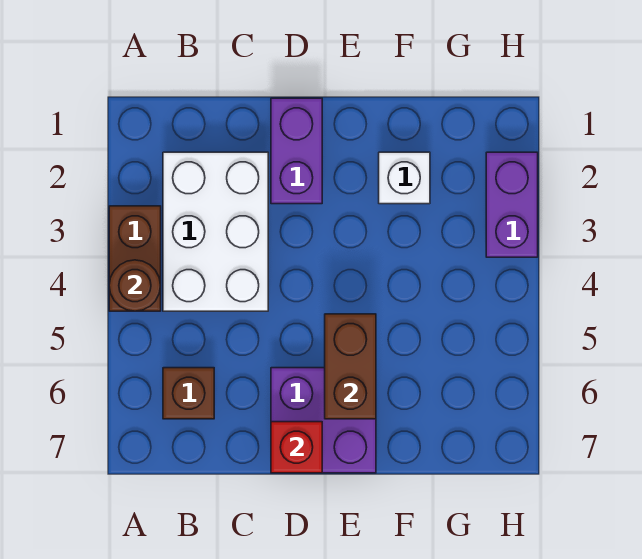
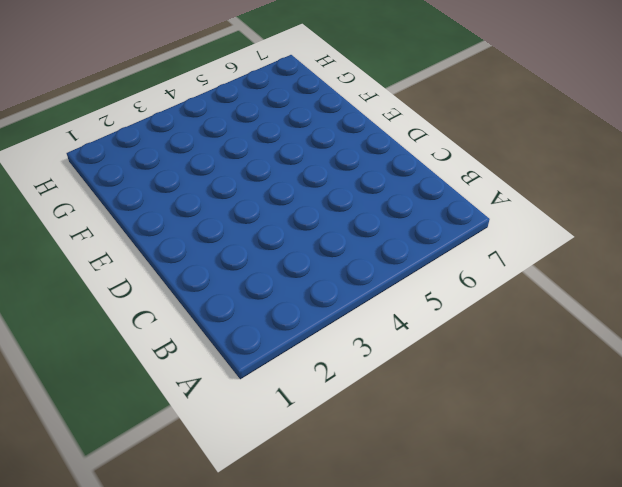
none -> brown 1x2 brick [109,206,161,311]
none -> white 2x3 brick [163,152,268,311]

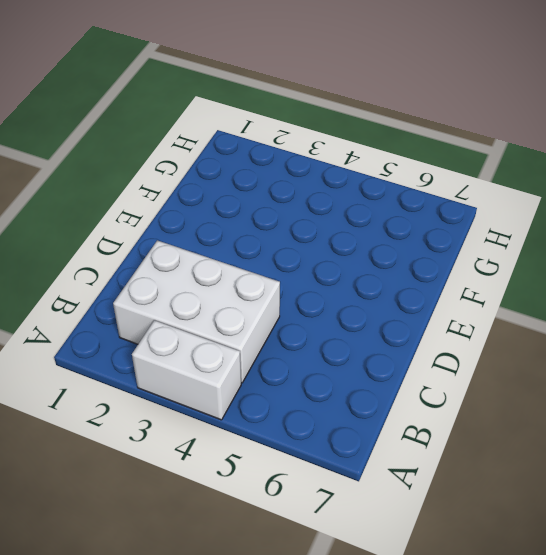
white 1x2 brick [132,320,241,420] -> brown 1x2 brick [109,206,161,311]
none -> brown 1x1 brick [163,368,214,419]
none -> purple 1x2 brick [271,98,322,204]

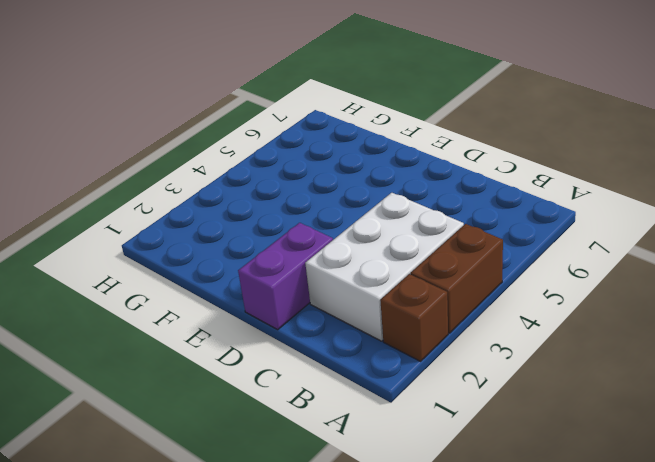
brown 1x1 brick [380,274,448,361] -> brown 1x1 brick moved to [163,368,214,419]
none -> purple 2x2 brick [271,368,376,473]
none -> white 1x1 brick [379,152,430,204]

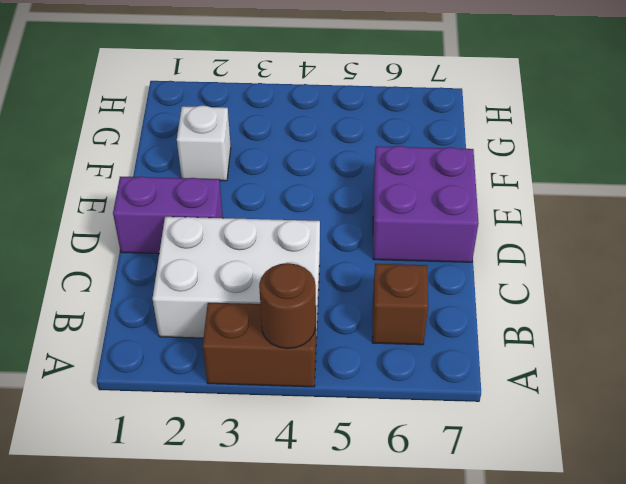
none -> purple 1x2 brick [486,152,538,257]
none -> red 1x1 brick [271,422,322,473]

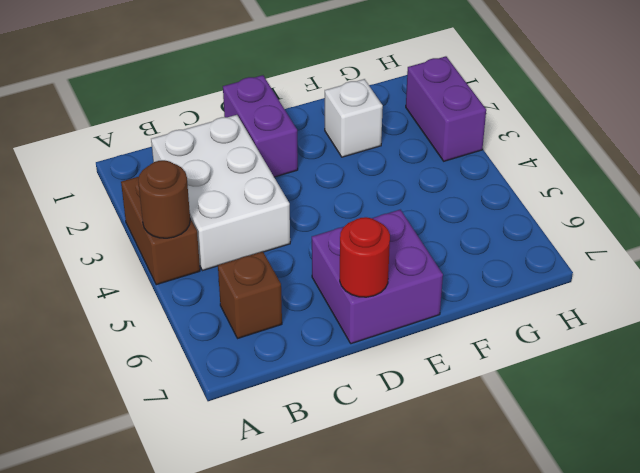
red 1x1 round brick [340,217,390,297] -> red 1x1 brick [271,422,322,473]
none -> brown 1x2 brick [325,314,376,419]

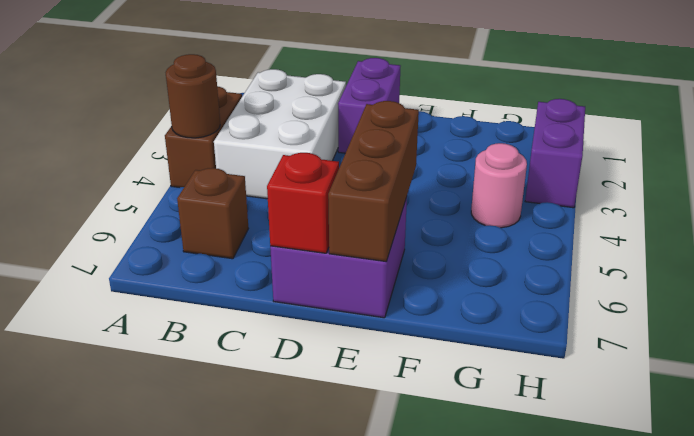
brown 1x3 brick [328,101,419,261] -> brown 1x2 brick [325,314,376,419]
pink 1x1 round brick [471,143,527,228] -> none
none -> white 1x1 brick [379,152,430,204]

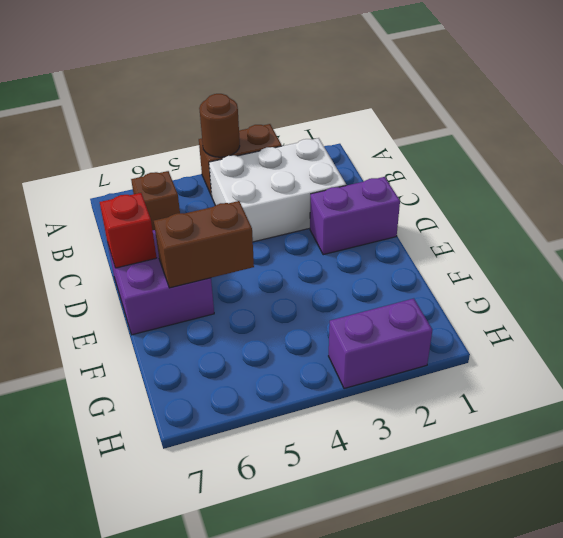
none -> white 1x1 brick [379,152,430,204]

